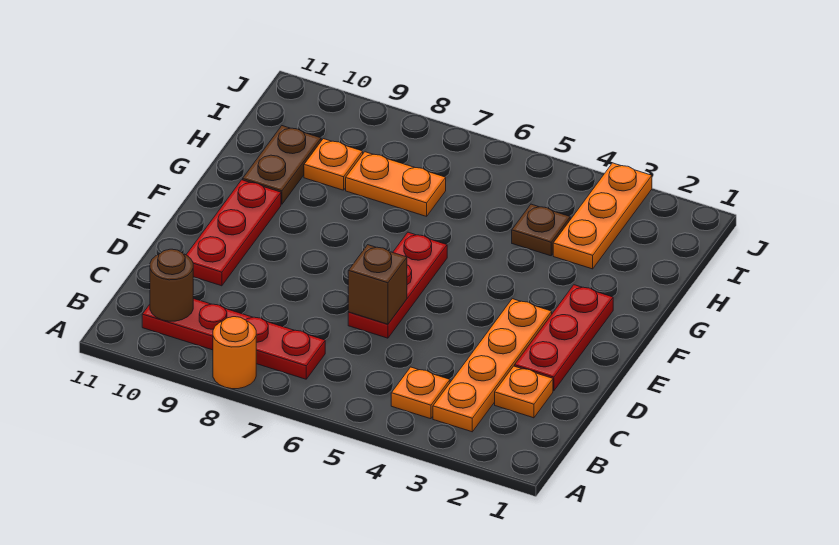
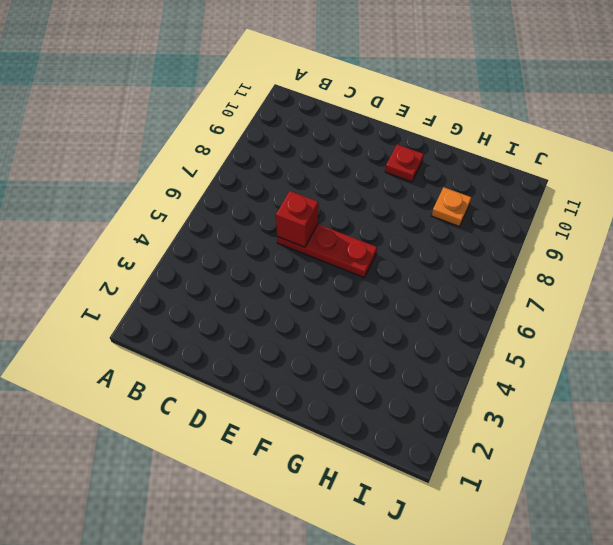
red 1x1 brick [276,191,318,247] -> brown 1x1 brick [348,245,407,324]
red 1x1 plate [385,144,424,182] -> red 1x3 plate [186,180,281,286]
none -> orange 1x1 round brick [213,317,256,389]
none -> orange 1x4 plate [433,299,552,432]
none -> orange 1x1 plate [391,367,450,419]

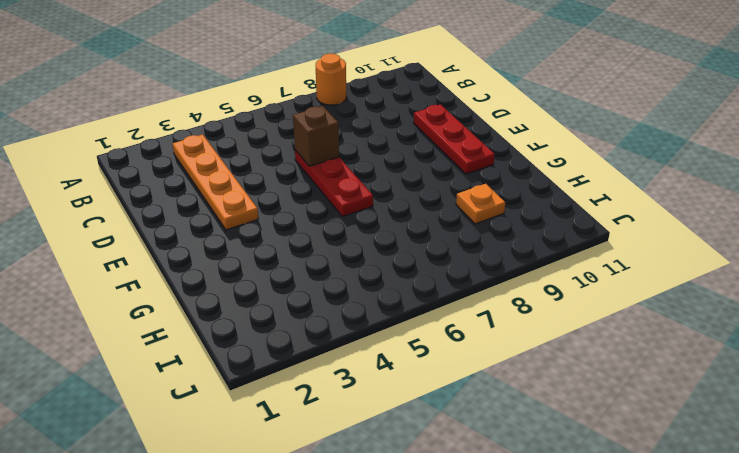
none -> orange 1x1 plate [391,367,450,419]
none -> red 1x4 plate [142,298,325,379]
none -> orange 1x1 plate [495,366,553,418]

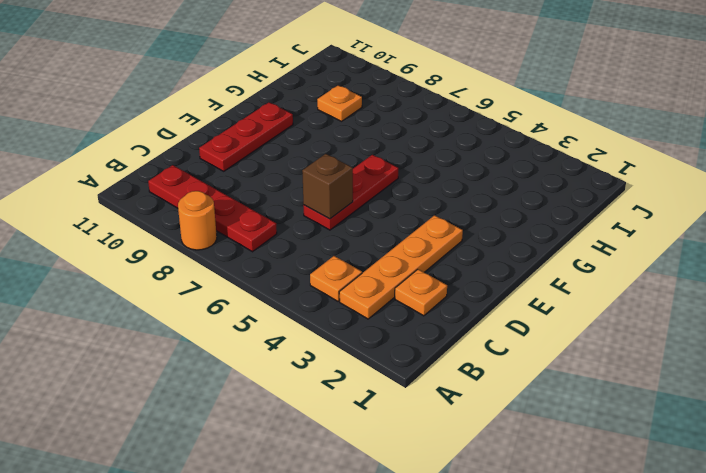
none -> red 1x3 plate [515,285,613,391]
none -> brown 1x2 plate [243,126,321,204]
none -> orange 1x3 plate [553,163,652,269]

